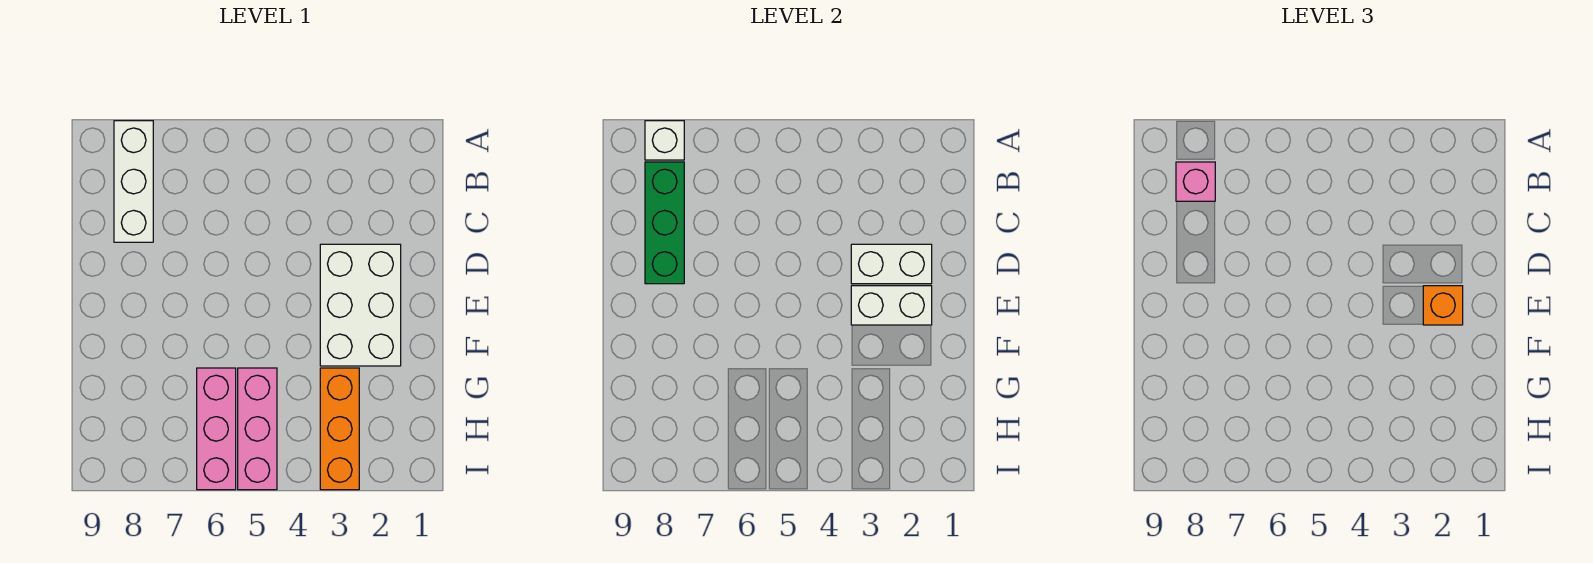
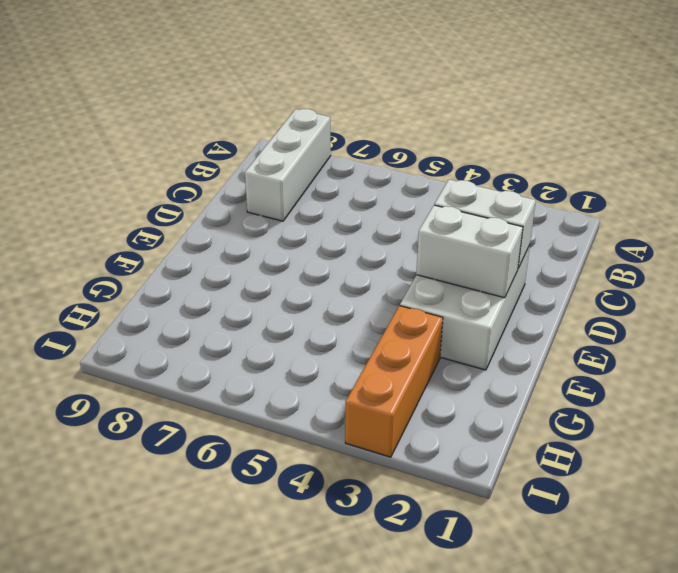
none -> pink 1x3 brick [238,368,277,490]
none -> pink 1x3 brick [197,368,236,490]

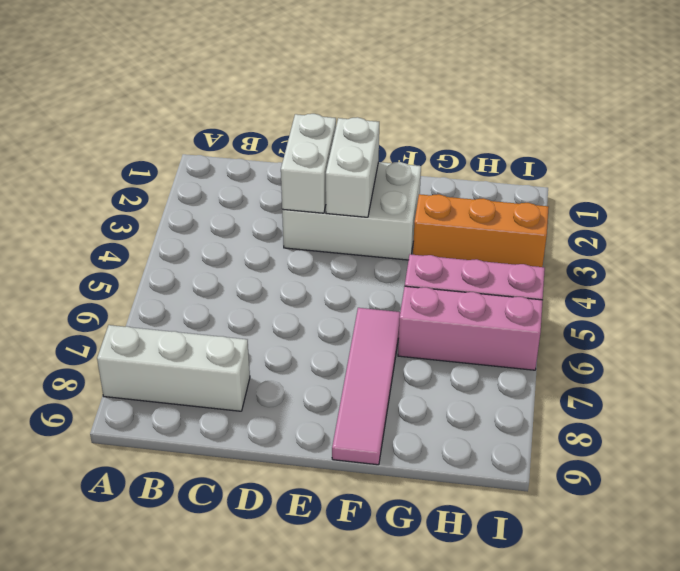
pink 1x4 tile [332,308,400,465] -> none
none -> white 1x1 brick [645,121,684,160]
none -> green 1x3 brick [645,162,684,284]

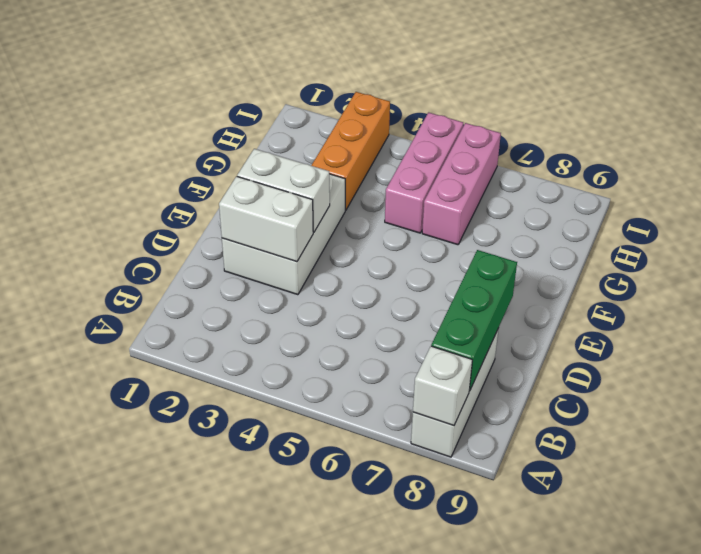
none -> pink 1x1 brick [1176,162,1215,201]
none -> orange 1x1 brick [1423,286,1463,325]

